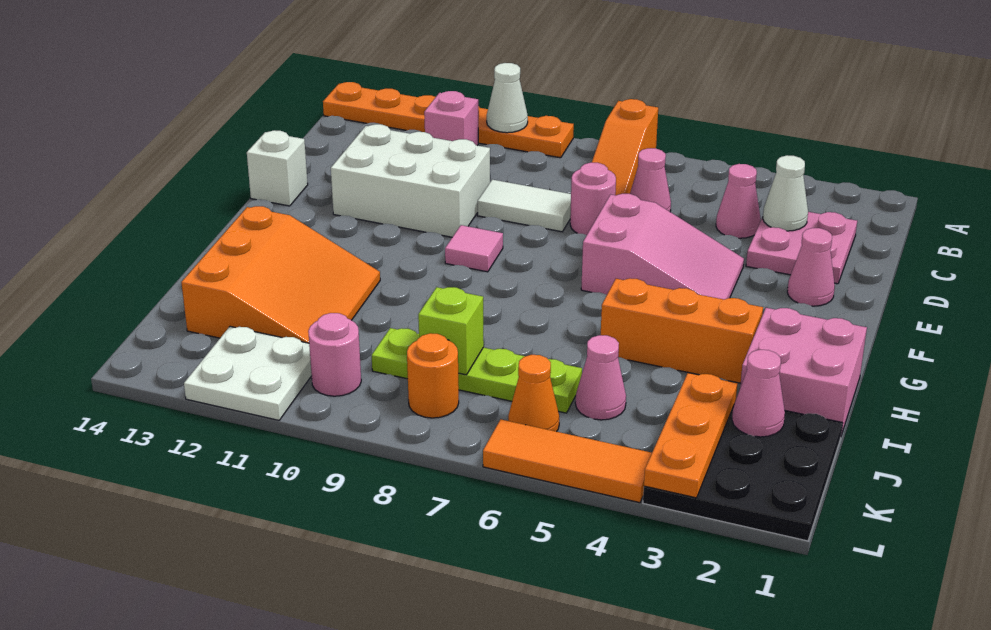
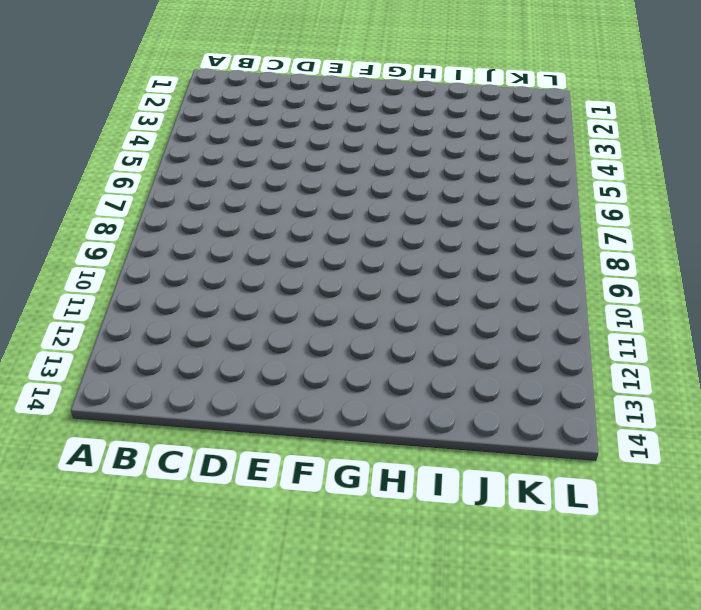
none -> orange 1x3 slope [592,99,658,195]
none -> orange 1x6 plate [323,82,574,158]
none -> pink 1x1 brick [424,91,478,145]

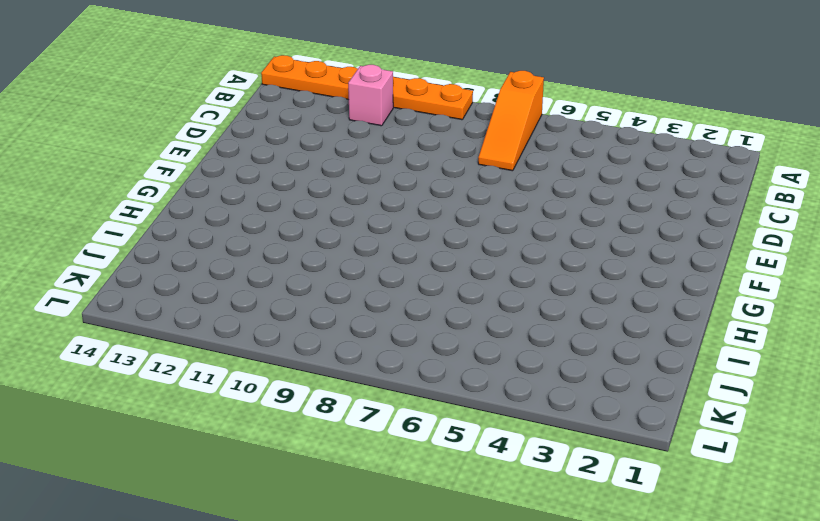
none -> pink 2x2 plate [746,212,857,284]
none -> pink 1x1 cone [716,164,761,238]
none -> pink 1x1 cone [630,148,671,212]

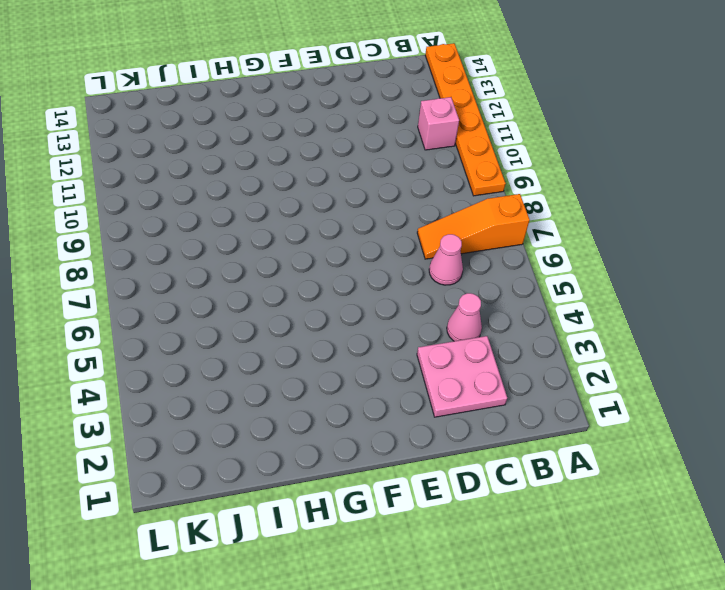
none -> pink 1x1 round brick [570,162,616,235]
none -> white 1x2 tile [478,180,571,232]
none -> white 2x3 brick [331,124,490,237]

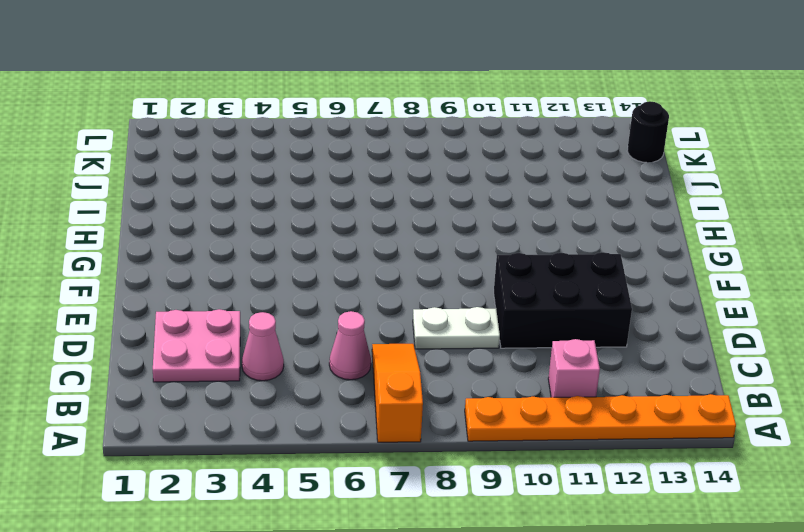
white 1x2 plate [413,307,500,349] -> white 1x2 tile [478,180,571,232]
black 2x3 brick [494,252,632,348] -> white 2x3 brick [331,124,490,237]
black 1x1 round brick [627,101,669,163] -> none
none -> pink 1x1 round brick [570,162,616,235]
none -> pink 1x1 cone [787,228,835,306]
none -> pink 2x3 slope [581,194,744,299]

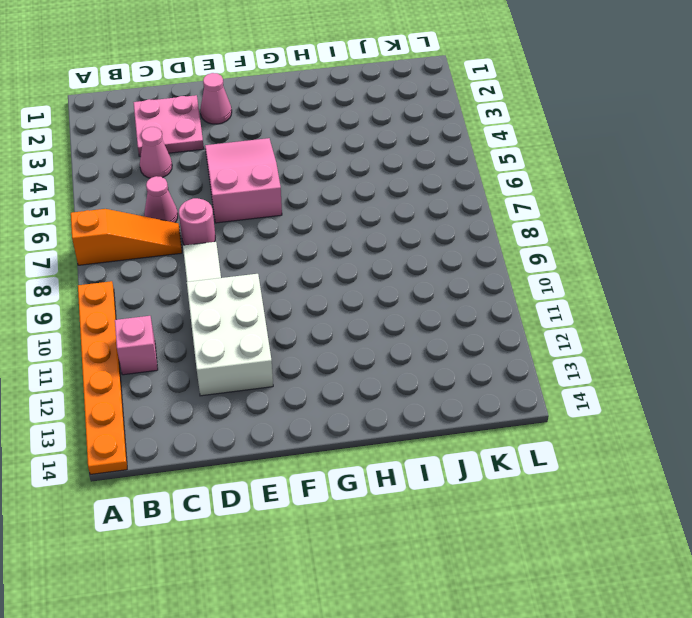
none -> white 1x1 brick [247,130,308,206]
none -> pink 1x1 tile [445,225,503,272]
none -> pink 2x2 brick [740,308,867,435]

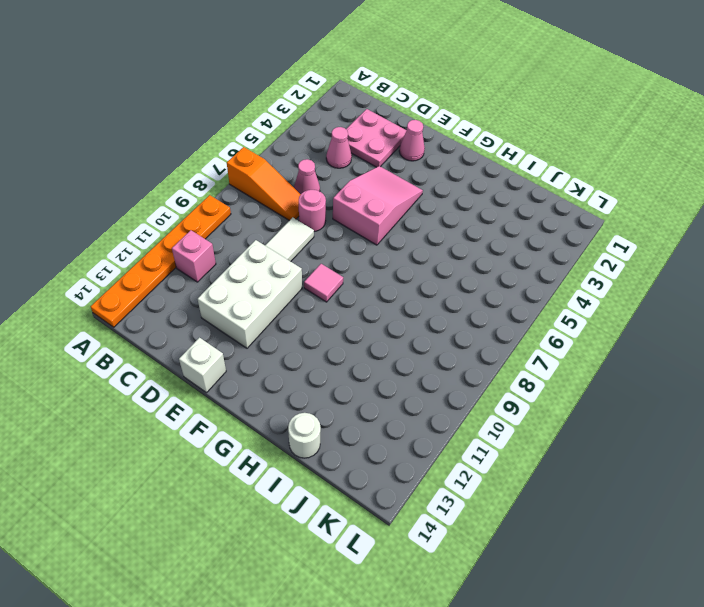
white 1x1 round brick [288,413,321,458] -> none
none -> pink 2x2 brick [740,308,867,435]
none -> orange 1x3 brick [601,278,763,383]
none -> orange 3x3 slope [181,206,380,343]

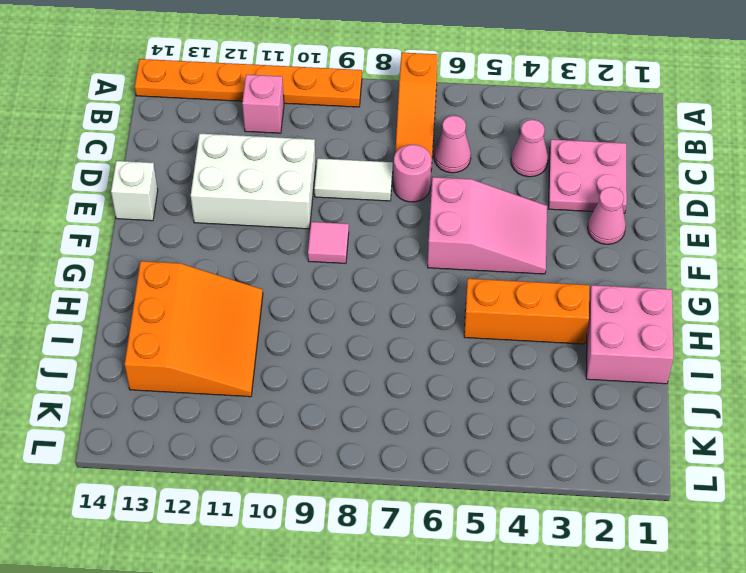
none -> black 3x3 plate [643,409,843,541]
none -> pink 1x1 cone [575,335,626,420]
none -> lime 1x4 plate [372,328,582,413]

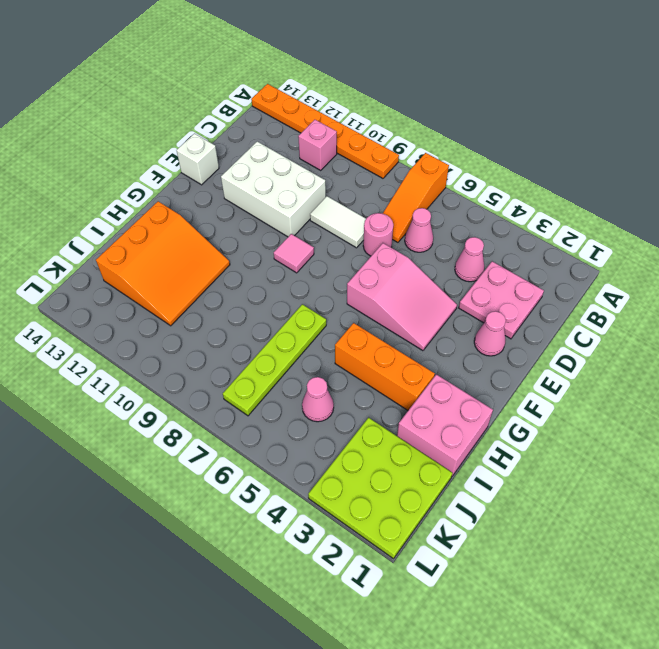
lime 1x4 plate [223,304,326,416] -> lime 1x4 plate turned to [372,328,582,413]
lime 3x3 plate [308,418,452,559] -> black 3x3 plate [643,409,843,541]
none -> orange 1x1 cone [508,355,559,432]
none -> orange 1x1 round brick [407,333,459,418]
none -> pink 1x1 round brick [308,313,361,396]

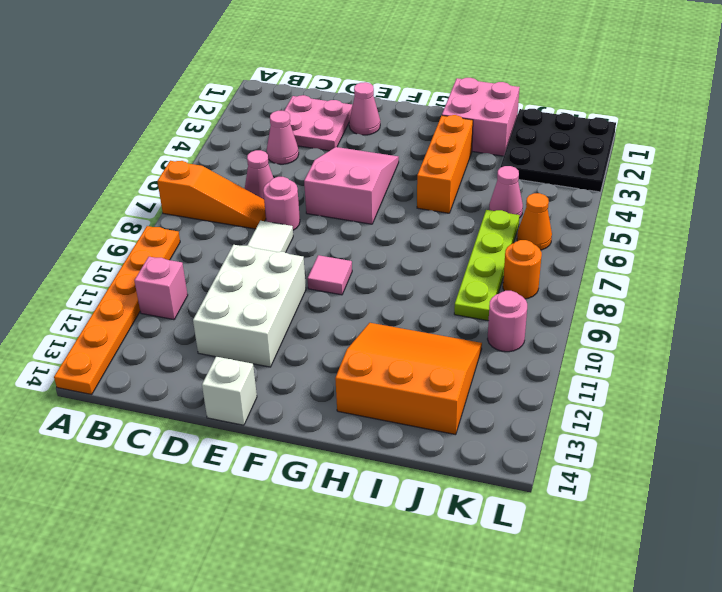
none -> white 2x2 plate [184,326,312,420]
none -> orange 1x3 tile [483,419,652,503]
none -> white 1x1 cone [487,63,528,133]

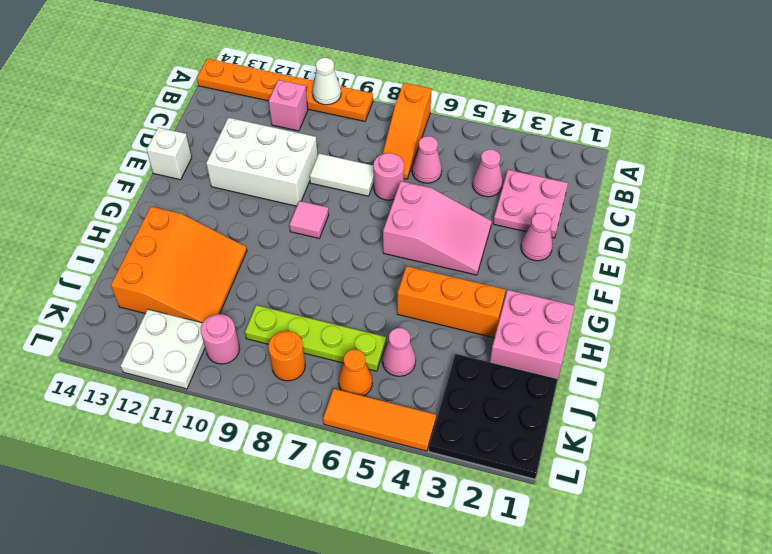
none -> white 1x1 cone [763,155,808,231]
none -> pink 1x1 cone [732,350,785,437]
none -> orange 1x3 plate [644,373,738,498]

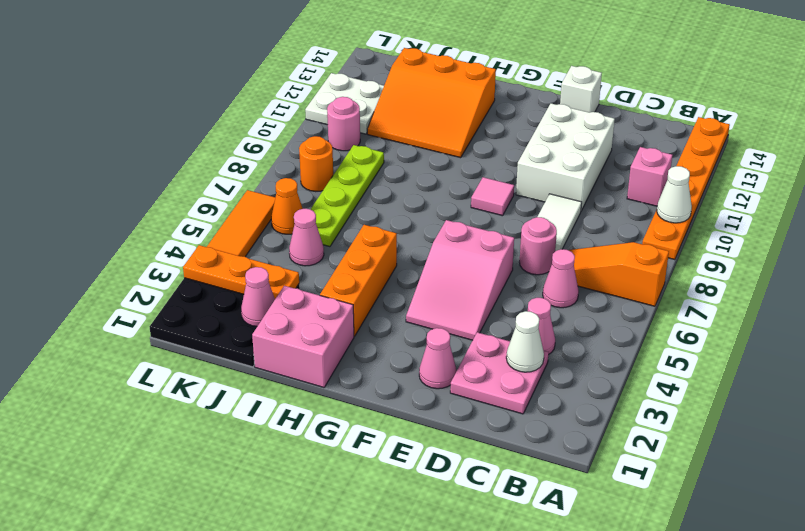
none -> lime 1x1 brick [418,287,484,375]

